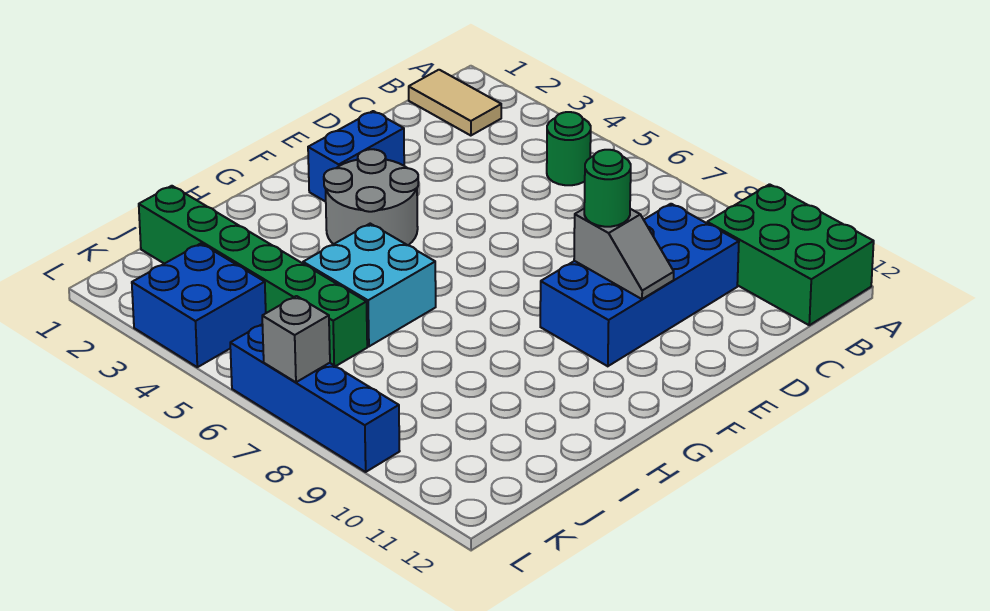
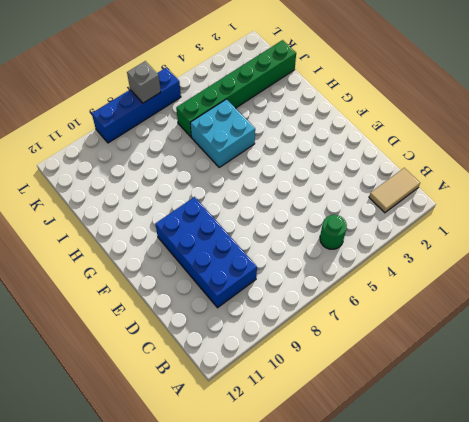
none -> green 2x3 brick [707,184,874,325]
none -> blue 1x2 brick [308,111,404,202]
none -> grey 2x2 round brick [324,149,418,245]

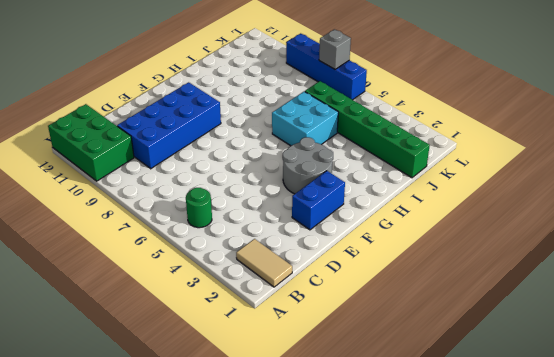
none -> blue 2x2 brick [132,244,266,367]
none -> grey 1x2 slope [574,209,674,299]
none -> green 1x1 round brick [584,150,631,227]

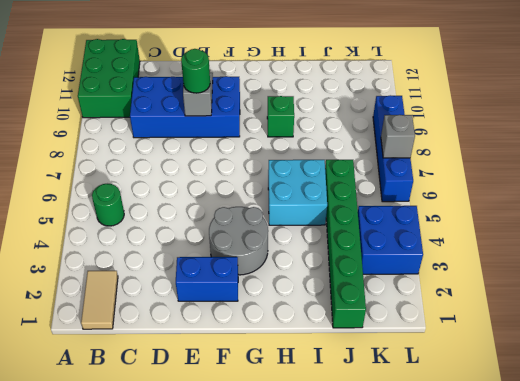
green 1x1 brick [267,96,294,137] -> none

